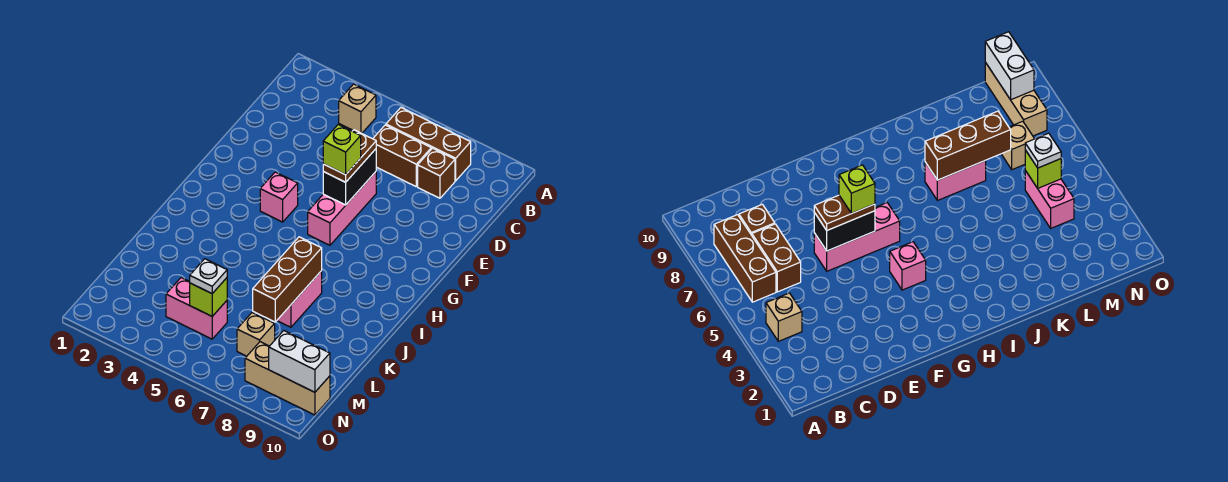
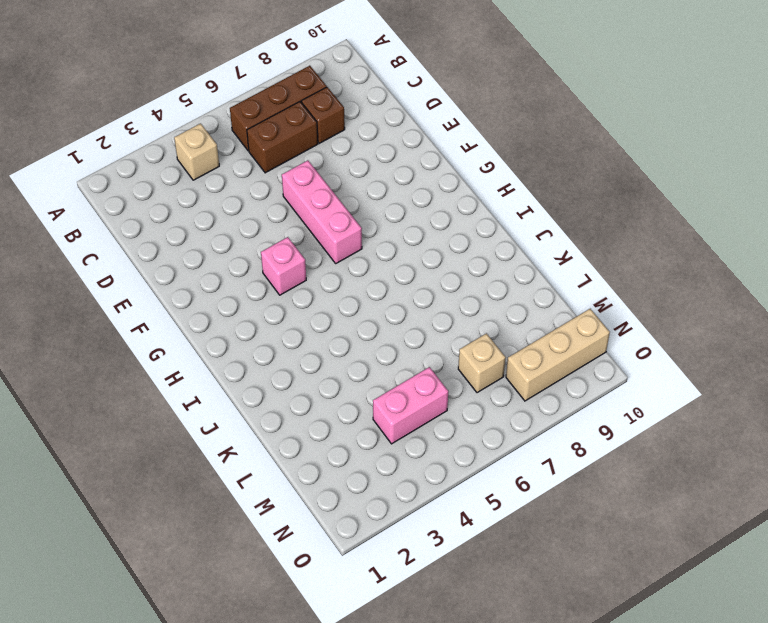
none -> pink 1x2 brick [277,271,322,327]
none -> black 1x2 brick [323,149,376,205]
none -> brown 1x3 brick [253,237,322,322]

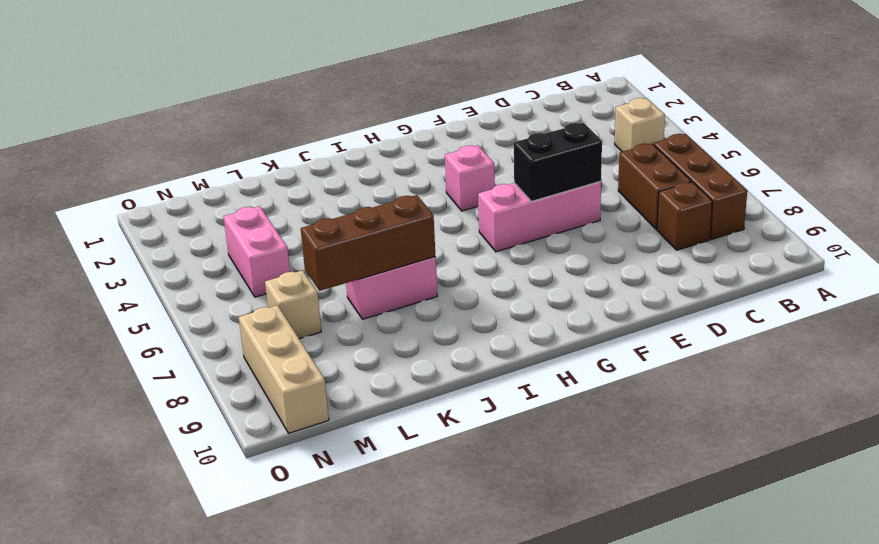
none -> lime 1x1 brick [190,278,227,316]
none -> white 1x2 brick [269,331,330,392]
none -> brown 1x2 plate [323,130,376,182]

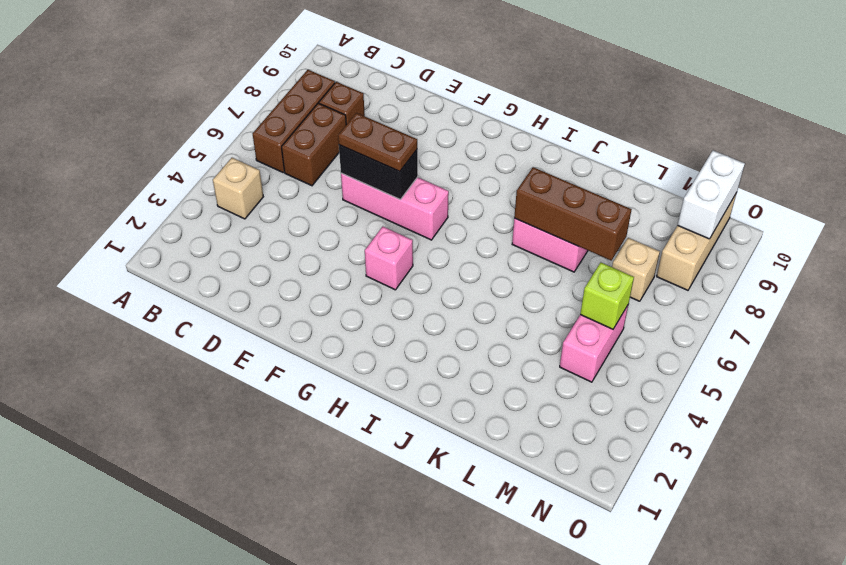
none -> white 1x1 plate [190,259,227,294]
none -> lime 1x1 brick [323,125,361,175]

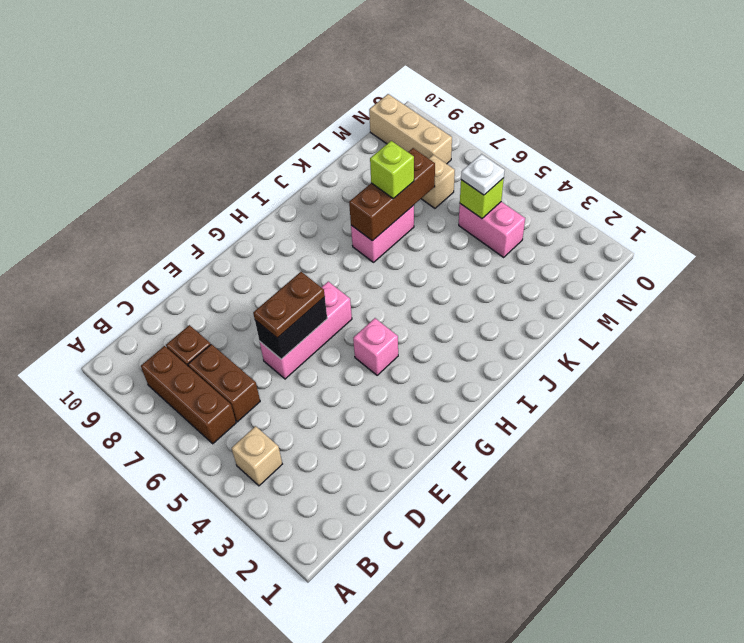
lime 1x1 brick [370,141,414,199] -> lime 1x1 brick moved to [323,125,361,175]
none -> white 1x2 brick [269,331,330,392]

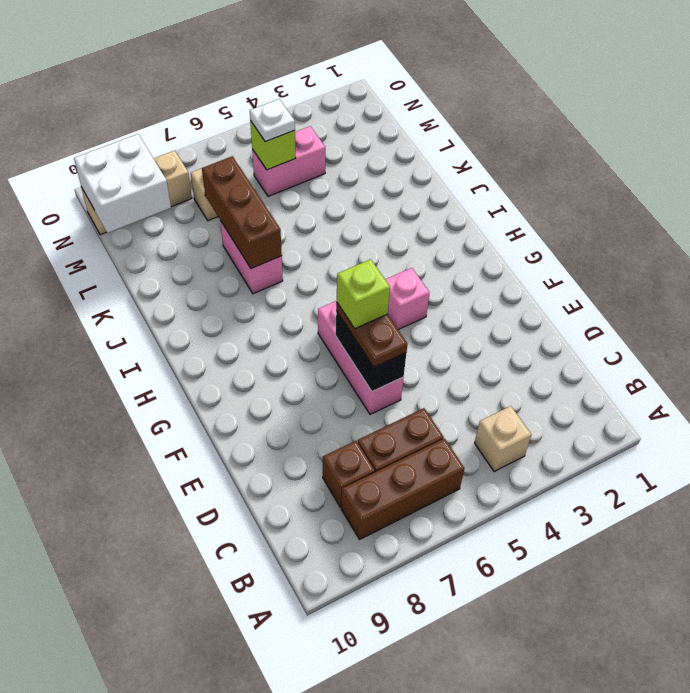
white 2x2 brick [74,134,171,233] -> white 1x2 brick [269,331,330,392]

